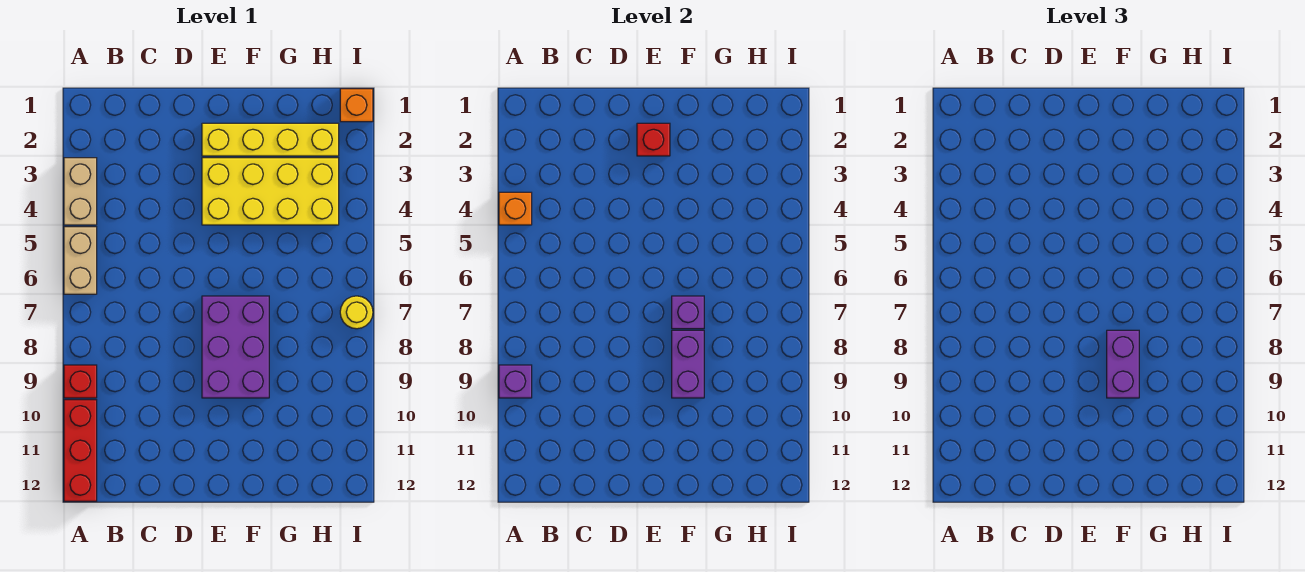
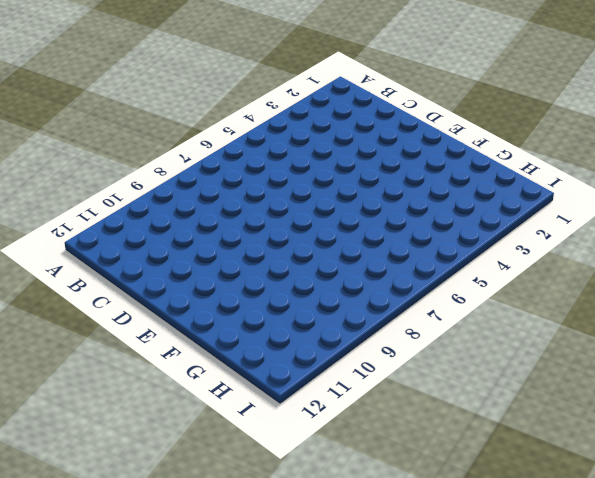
none -> tan 1x2 brick [64,158,97,225]
none -> tan 1x2 brick [64,227,97,294]
none -> red 1x1 brick [64,365,97,398]

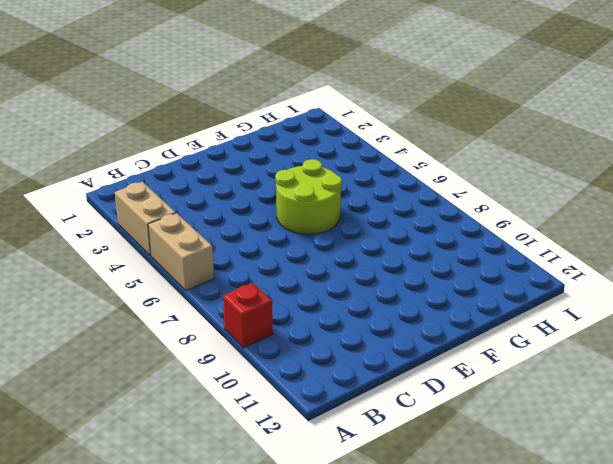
lime 2x2 round brick [275,159,342,234] -> none
none -> red 1x3 brick [64,400,97,501]
none -> yellow 1x4 brick [202,123,339,156]
none -> yellow 2x4 brick [202,158,339,225]

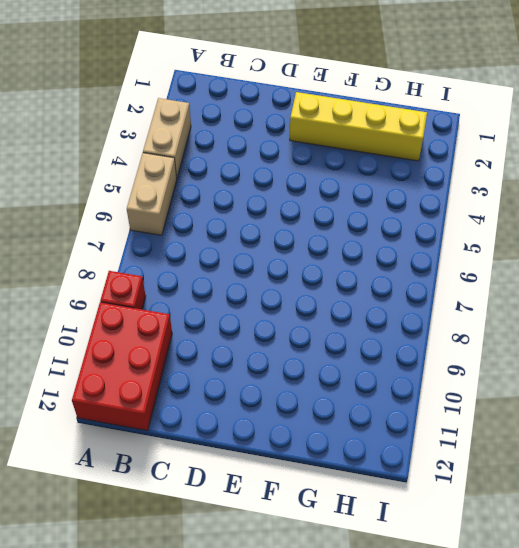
red 2x3 brick [72,302,172,431] -> red 1x3 brick [64,400,97,501]
none -> yellow 2x4 brick [202,158,339,225]
none -> purple 2x3 brick [202,296,269,398]
none -> orange 1x1 brick [340,89,373,122]

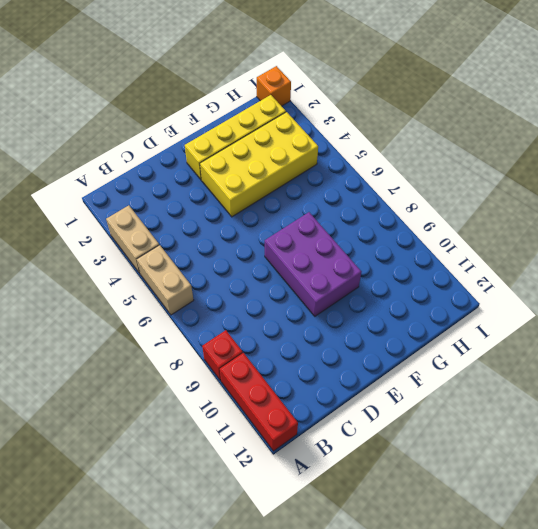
none -> yellow 1x1 round brick [340,296,373,329]
none -> orange 1x1 brick [499,192,532,225]
none -> purple 1x1 brick [499,365,532,398]

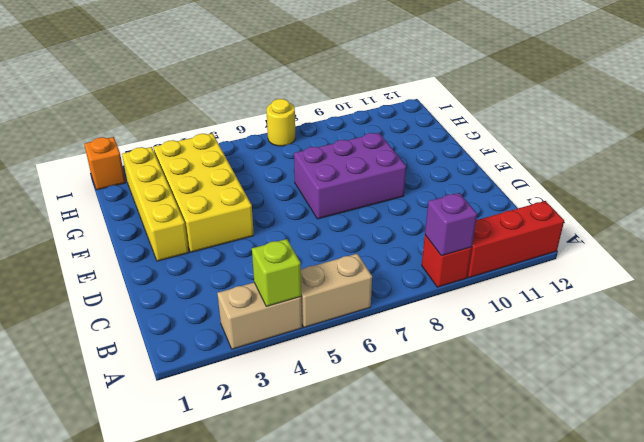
lime 1x1 brick [252,239,301,306] -> orange 1x1 brick [499,192,532,225]
none -> red 1x1 brick [637,123,670,156]
none -> purple 1x1 brick [672,296,704,329]
none -> purple 1x2 brick [672,330,704,398]

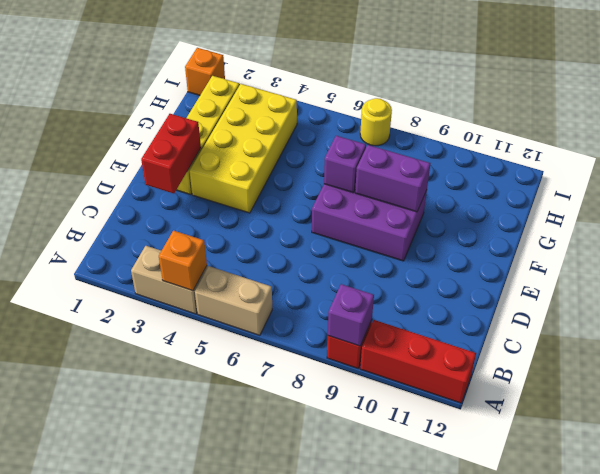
red 1x2 brick [141,114,201,194] -> red 1x1 brick [637,123,670,156]
none -> purple 1x2 brick [1107,330,1139,398]

